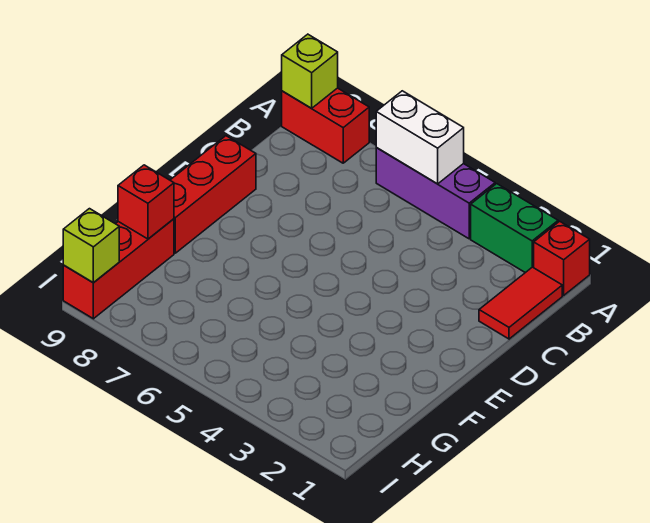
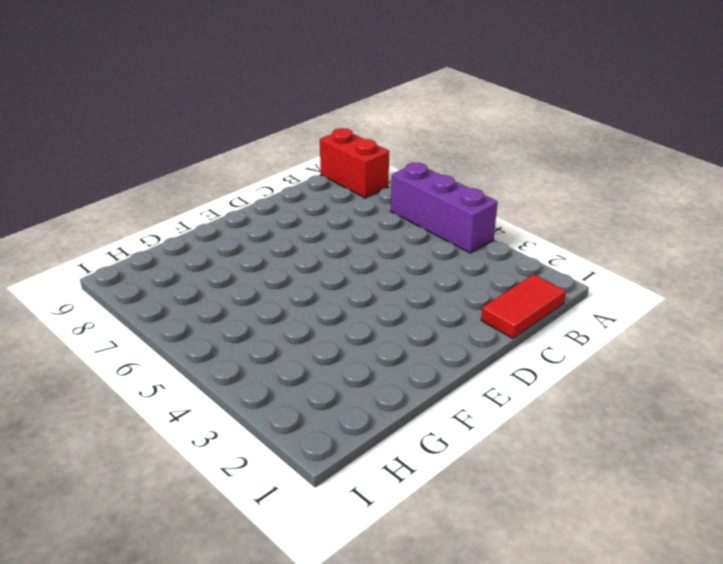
none -> red 1x1 brick [534,221,590,295]
none -> green 1x2 brick [471,184,558,273]

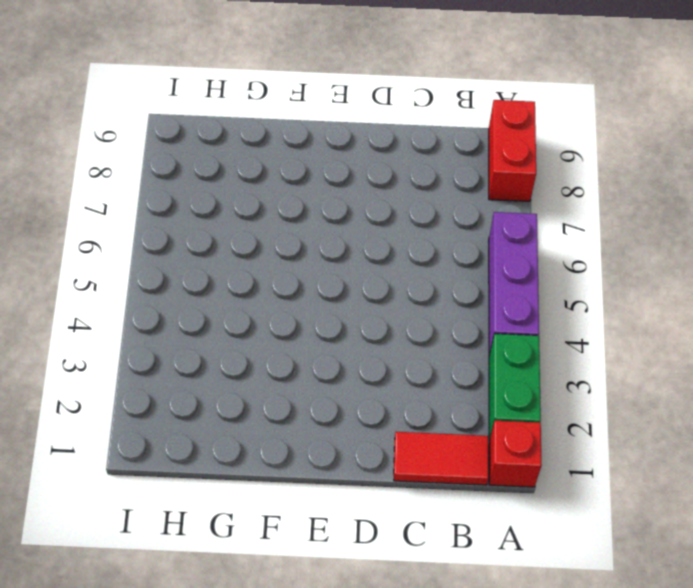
none -> red 1x3 brick [170,136,256,253]
none -> red 1x3 brick [63,219,174,319]

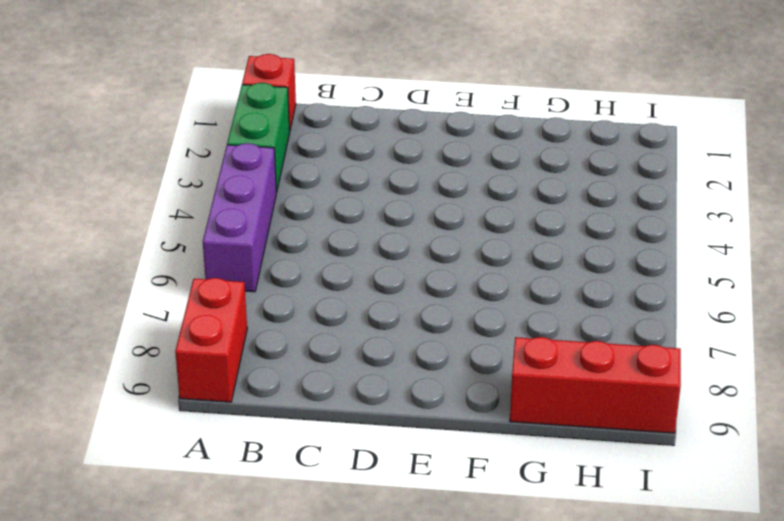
none -> red 1x2 tile [479,267,562,339]
none -> red 1x3 brick [170,136,256,253]

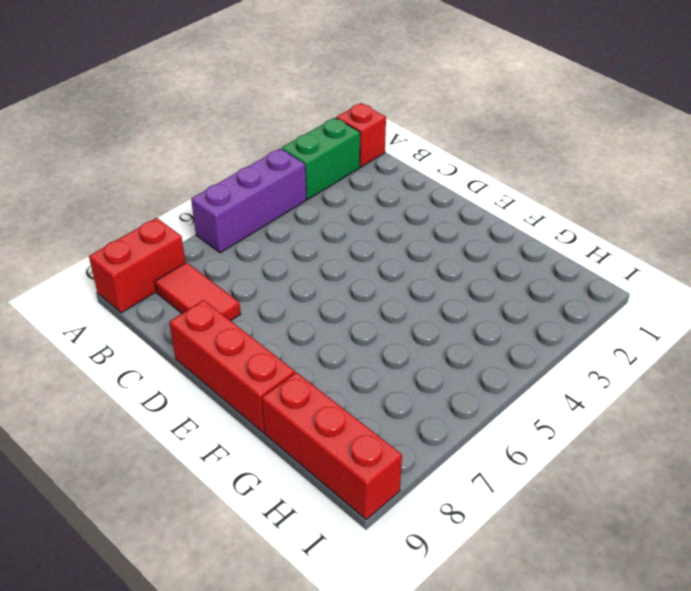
red 1x2 tile [155,262,241,321] -> red 1x2 tile moved to [479,267,562,339]
none -> white 1x2 brick [376,91,464,184]
none -> lime 1x1 brick [282,34,338,108]

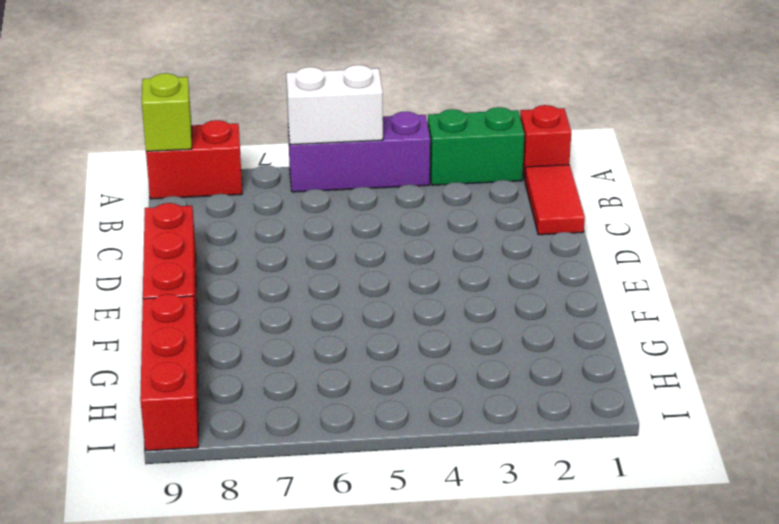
none -> red 1x1 brick [118,165,174,239]
none -> lime 1x1 brick [63,209,119,282]

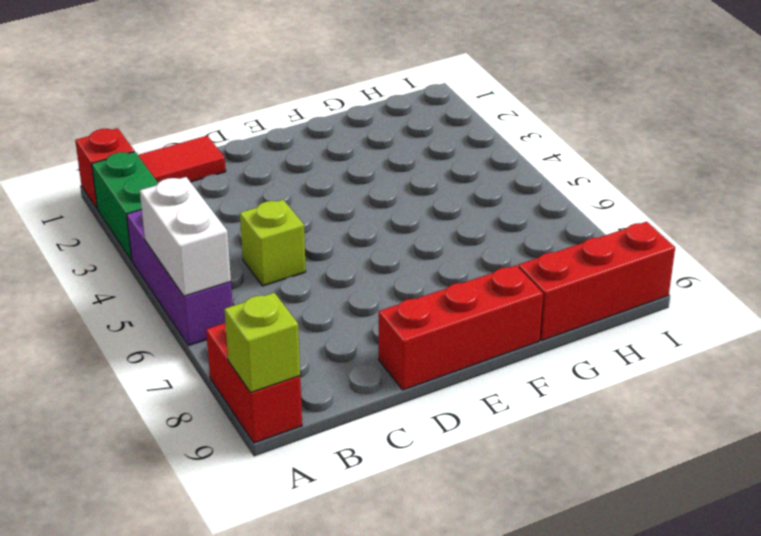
lime 1x1 brick [240,200,306,286] -> lime 1x1 brick moved to [63,209,119,282]
none -> red 1x1 brick [118,165,174,239]

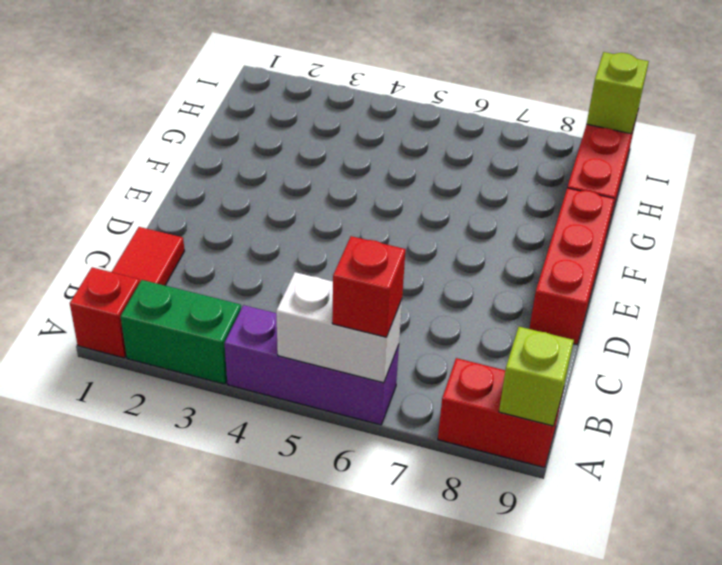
red 1x1 brick [332,236,406,337] -> red 1x1 brick moved to [118,165,174,239]

